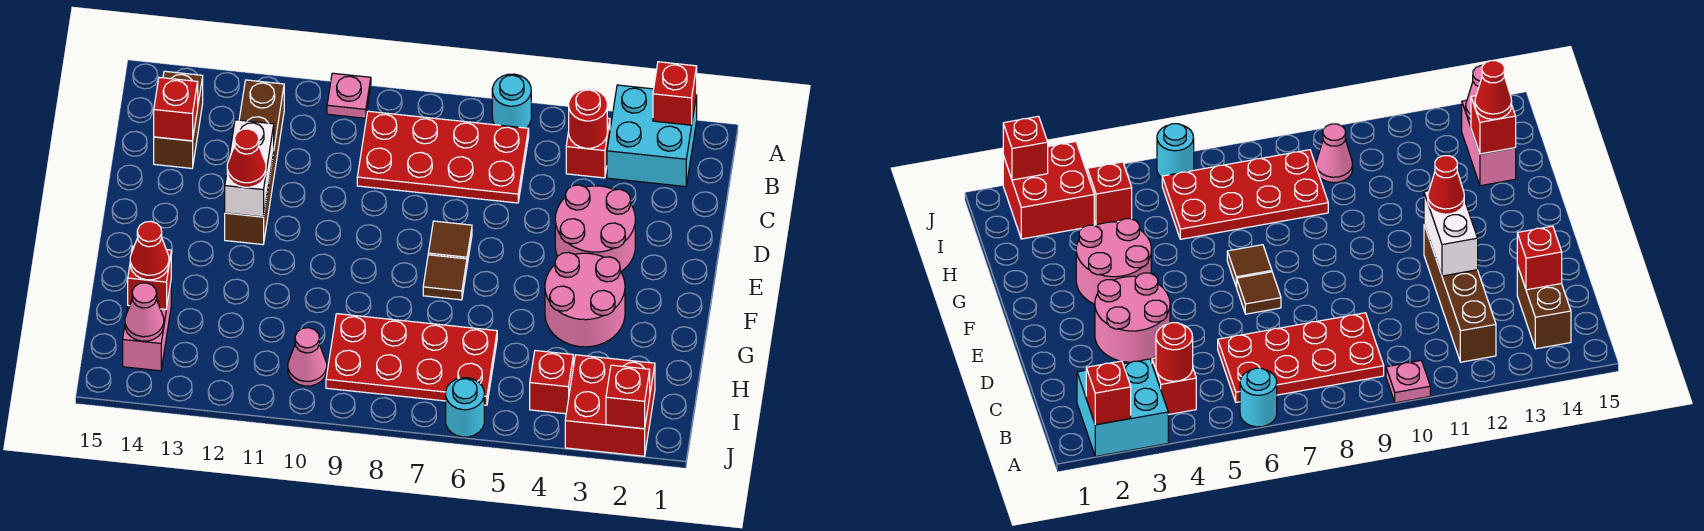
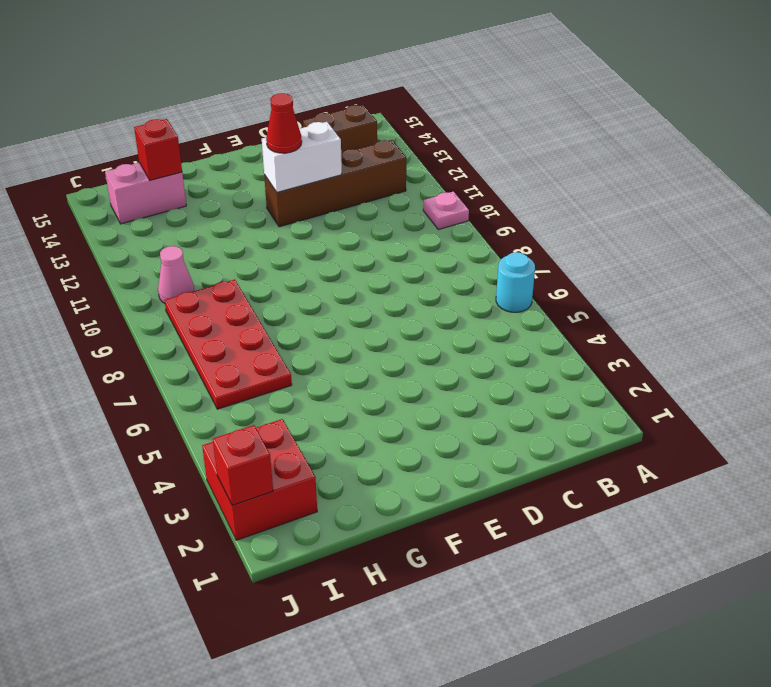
none -> cyan 2x2 brick [607,85,697,187]
none -> red 1x1 brick [566,118,610,178]
none -> red 2x4 plate [357,111,529,203]

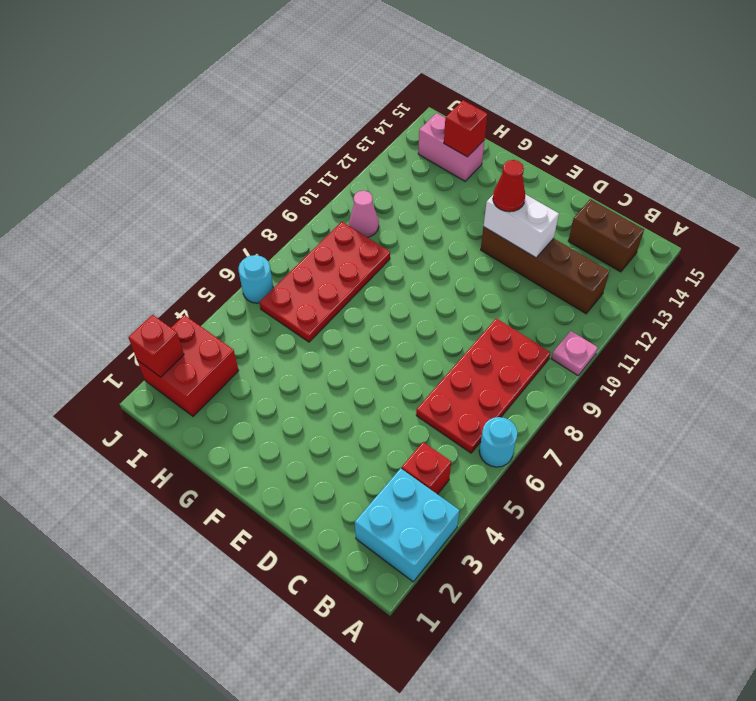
none -> pink 2x2 round brick [555,185,635,271]
none -> brown 1x1 tile [428,221,472,264]
none -> pink 2x2 round brick [545,252,625,347]

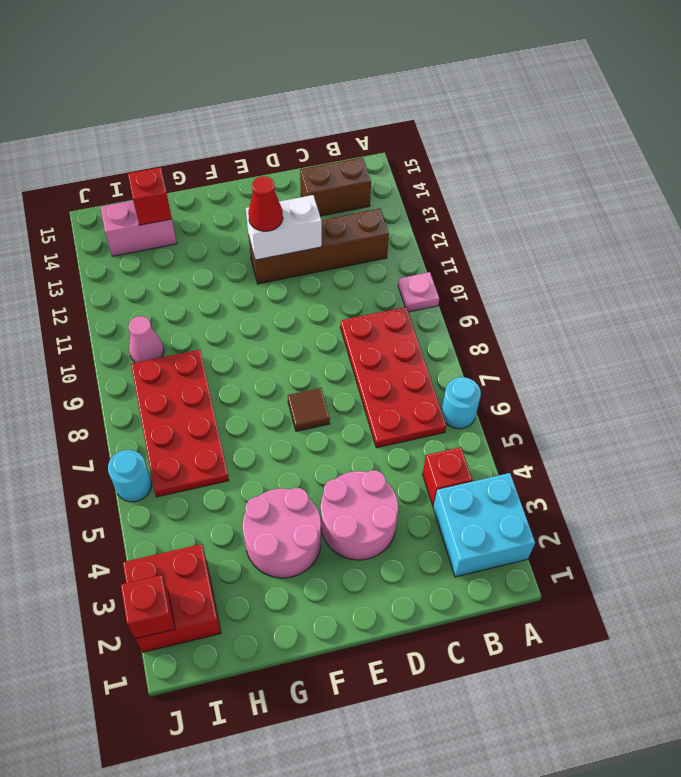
none -> brown 1x1 tile [423,255,467,300]
none -> red 1x1 brick [530,351,573,414]
none -> red 1x1 brick [653,62,697,125]

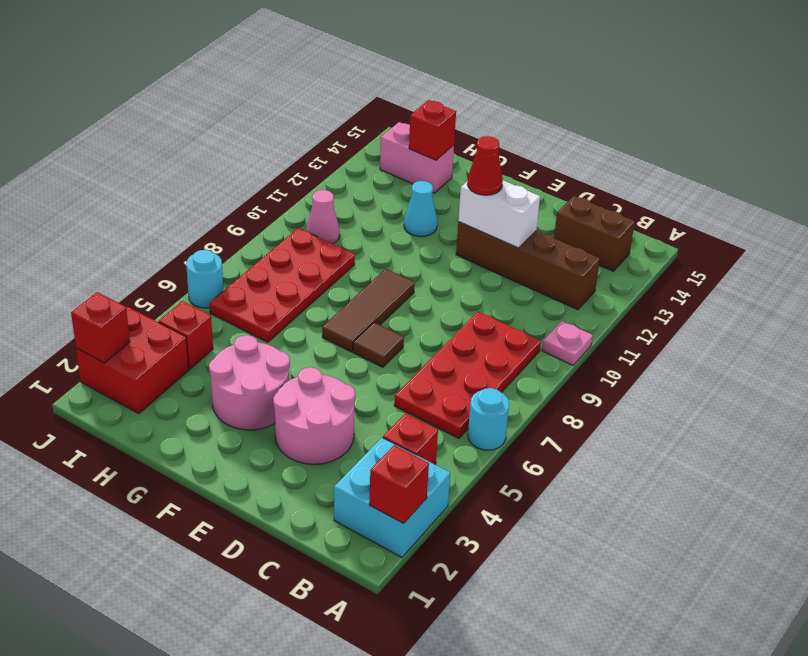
brown 1x3 tile [322,269,415,352] -> brown 1x1 tile [423,255,467,300]
cyan 1x1 cone [404,181,437,237] -> none
none -> red 1x1 round brick [569,89,607,148]
none -> red 1x1 brick [154,77,198,141]
none -> pink 1x1 cone [125,283,164,341]

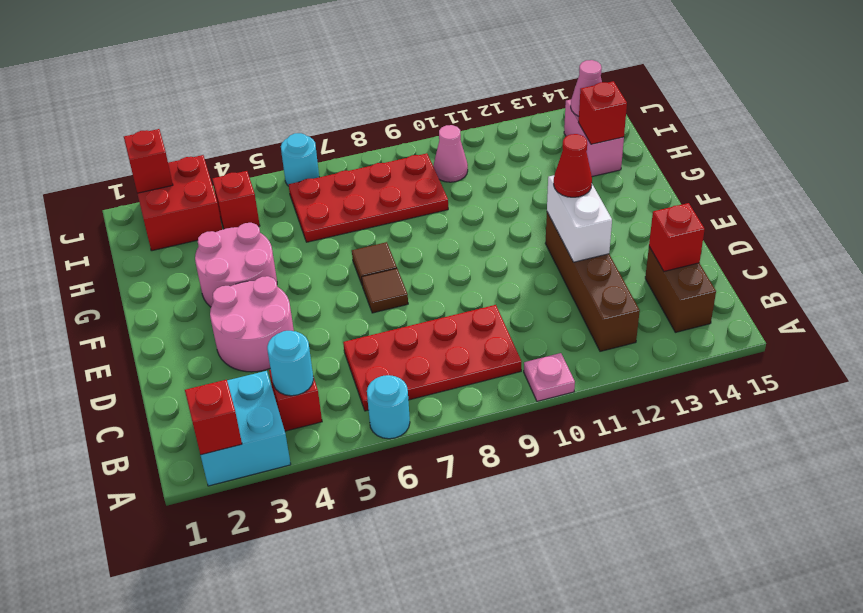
cyan 1x1 round brick [267,331,314,396] -> red 1x1 round brick [569,89,607,148]
none -> red 1x1 cone [130,222,169,280]

